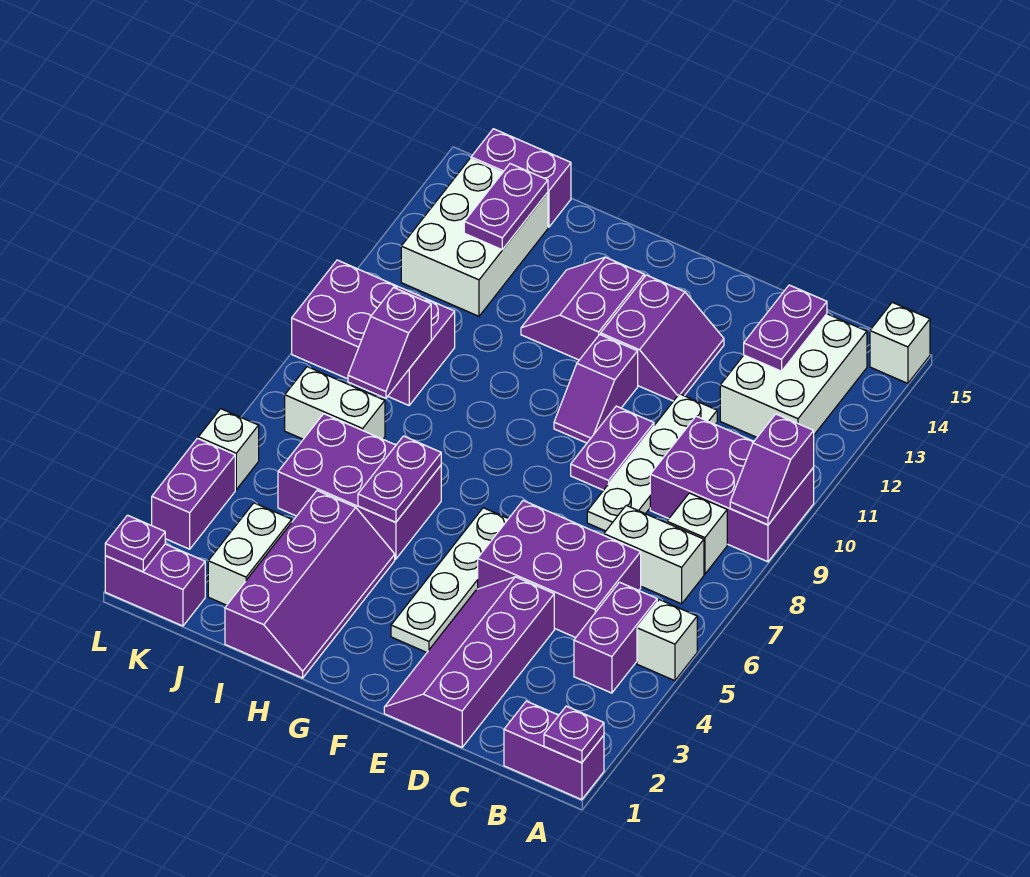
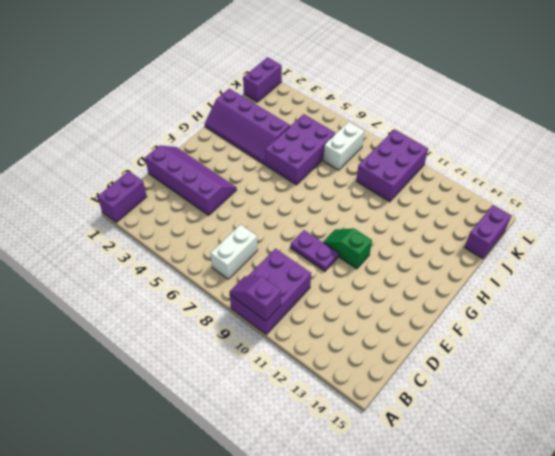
green 1x2 slope [323,228,372,269] -> purple 1x2 slope [554,334,638,443]
none -> white 1x1 brick [637,600,697,681]
none -> white 1x1 brick [870,302,930,383]
none -> purple 1x2 brick [574,582,657,693]
none -> white 1x1 brick [667,493,727,574]

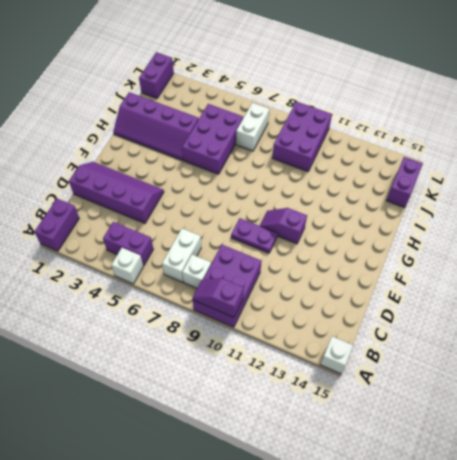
none -> white 2x3 brick [720,314,867,437]
none -> purple 2x3 brick [478,501,641,638]
none -> white 1x4 plate [587,394,717,531]
none -> purple 2x2 slope [601,275,724,401]

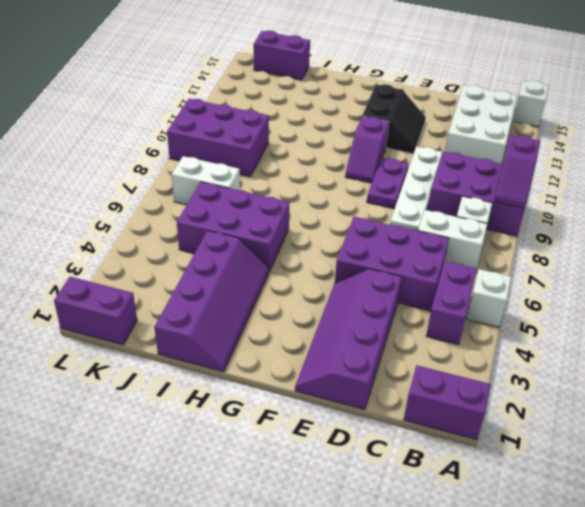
black 2x2 slope [362,84,426,154] -> purple 2x2 slope [601,275,724,401]
none -> white 1x4 plate [391,508,508,652]
none -> purple 2x2 slope [521,257,644,360]
none -> white 1x2 brick [208,503,292,605]
none -> white 2x3 brick [401,159,548,316]

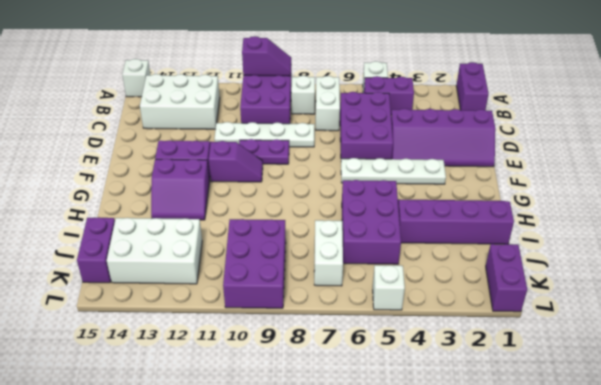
none -> white 1x2 brick [208,503,292,605]
none -> purple 1x2 brick [152,438,235,549]
none -> purple 1x1 plate [544,706,604,763]
none -> purple 1x2 plate [744,285,827,371]

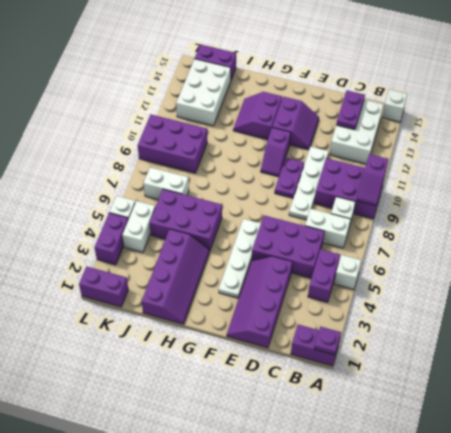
white 1x2 brick [122,201,155,252] -> white 1x2 brick moved to [208,503,292,605]
none -> purple 1x2 plate [358,436,441,522]
none -> purple 1x2 slope [348,288,431,398]
none -> purple 1x2 plate [464,164,548,250]
none -> purple 1x1 plate [105,515,165,572]

